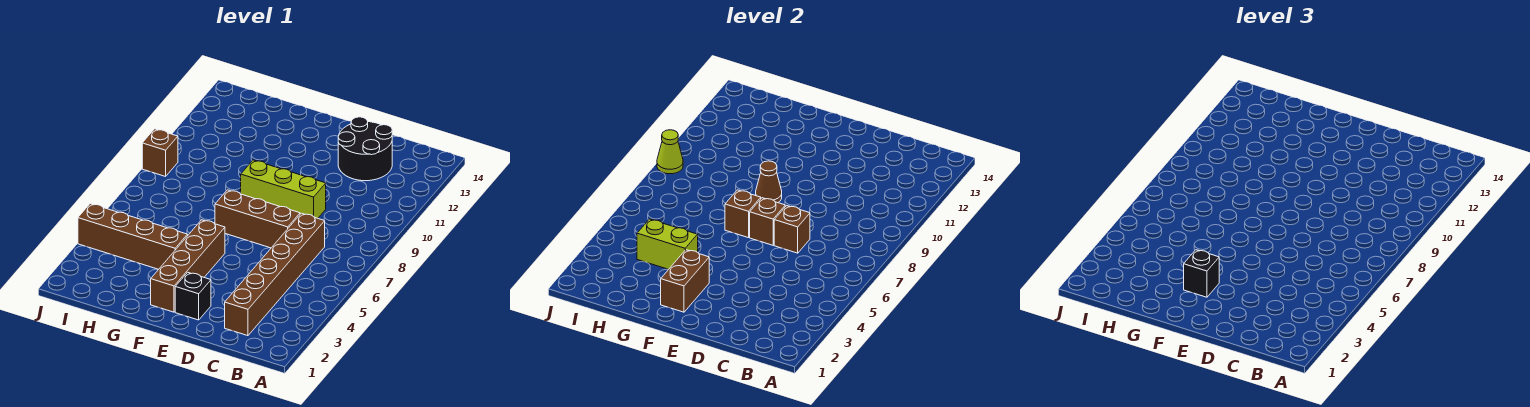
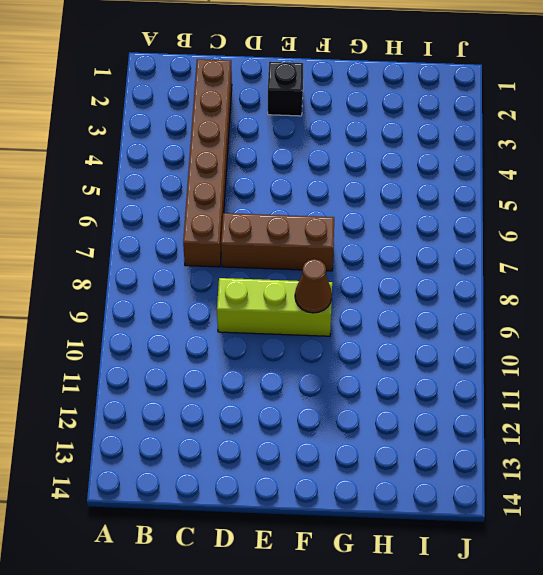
none -> black 2x2 round brick [338,117,392,181]
none -> brown 1x4 brick [151,220,225,312]
none -> brown 1x4 brick [78,204,188,269]

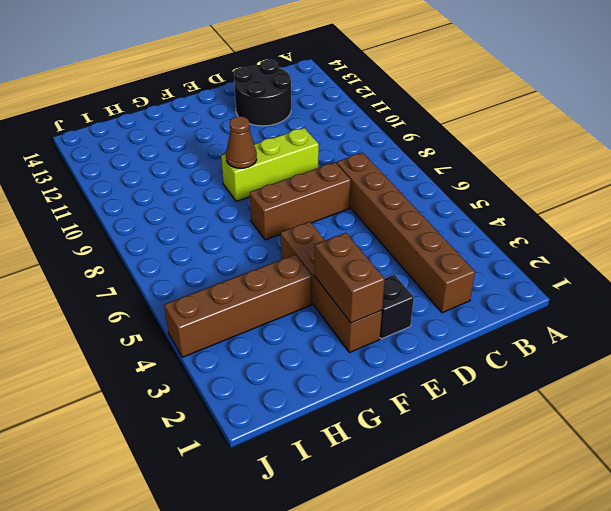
none -> brown 1x1 brick [142,129,178,176]
none -> brown 1x1 brick [774,206,810,253]
none -> brown 1x1 brick [750,198,785,245]

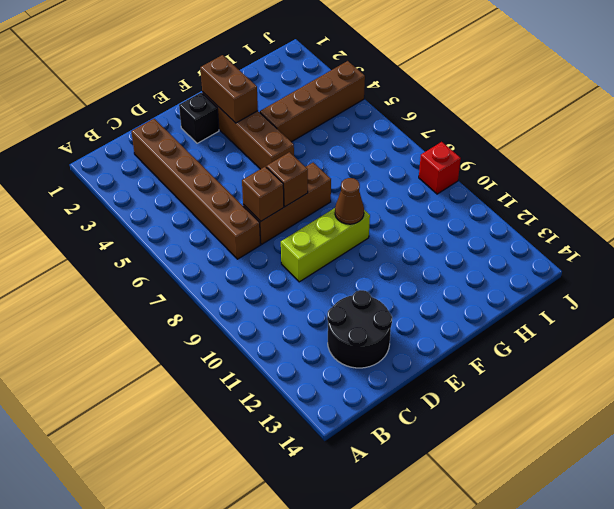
red 1x1 brick [419,142,461,194] -> brown 1x1 brick [142,129,178,176]
none -> brown 1x1 brick [725,190,761,238]
none -> lime 1x2 brick [637,219,698,269]
none -> lime 1x1 cone [657,130,683,174]

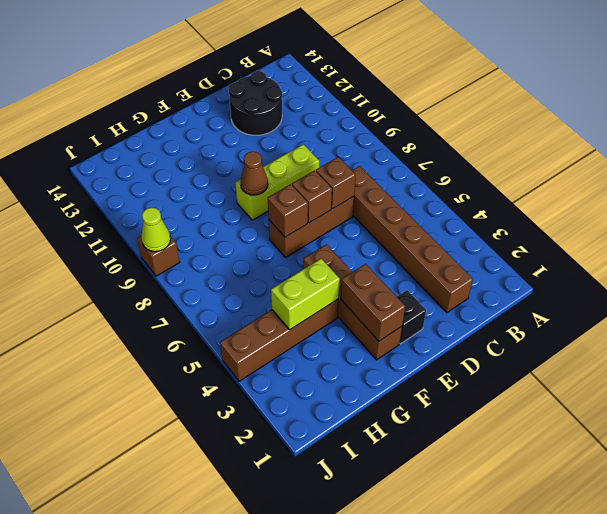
none -> black 1x1 brick [1184,250,1219,297]

